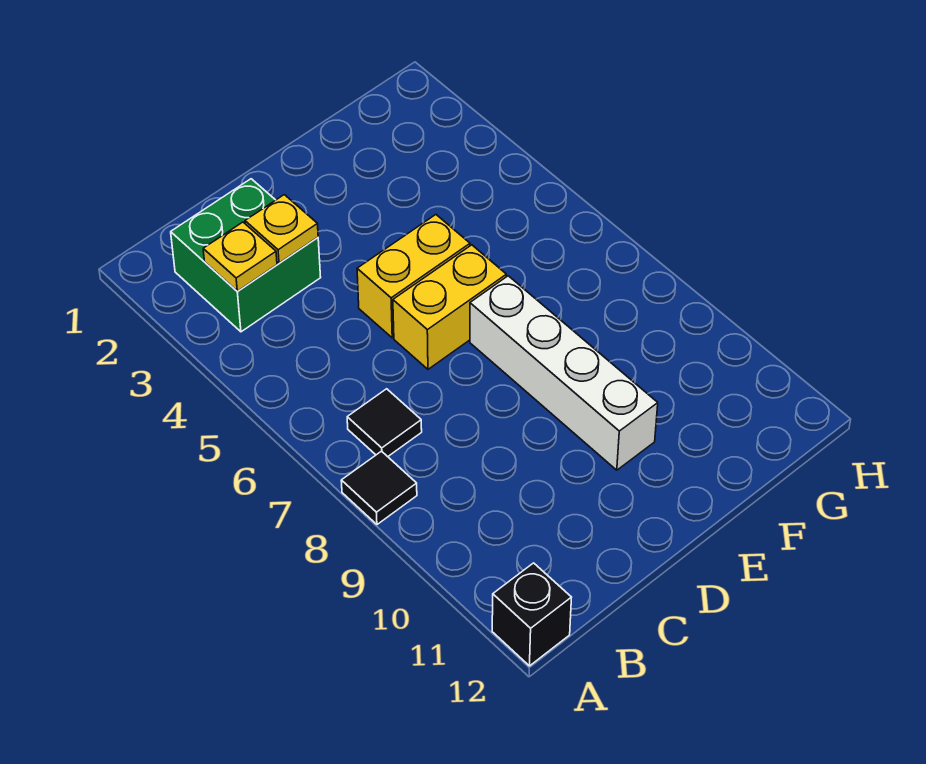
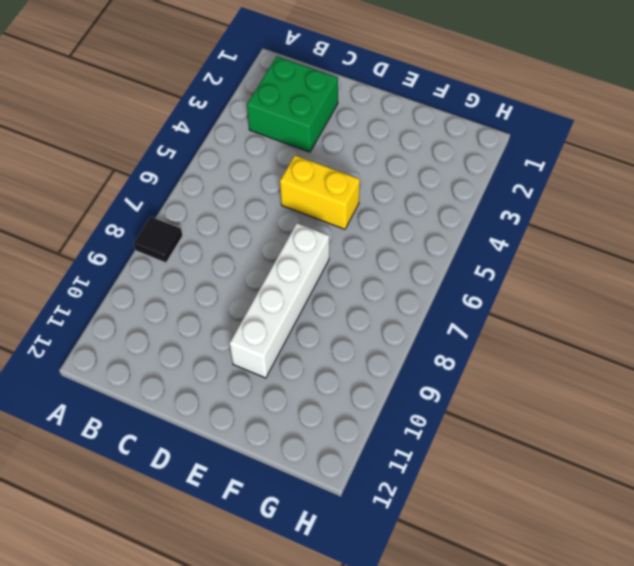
none -> black 1x1 brick [492,563,572,666]
none -> black 1x1 tile [347,389,422,457]

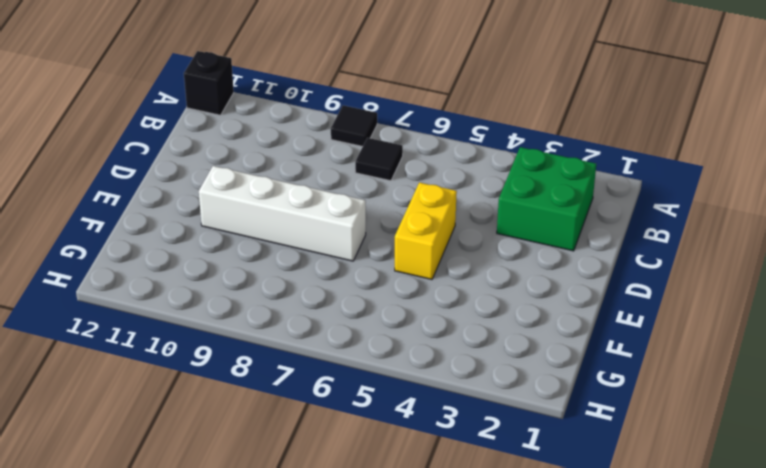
none -> yellow 1x2 brick [393,245,506,369]
none -> yellow 1x1 plate [203,222,277,291]

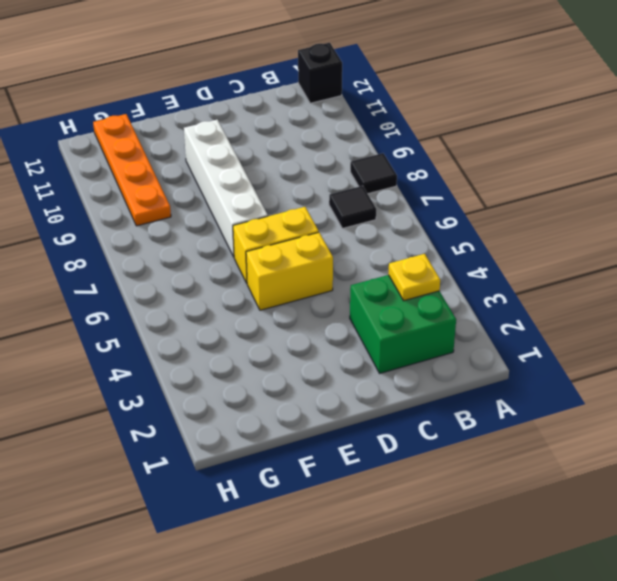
orange 1x4 plate [93,114,171,226] -> none
none -> yellow 1x1 plate [245,195,318,263]

